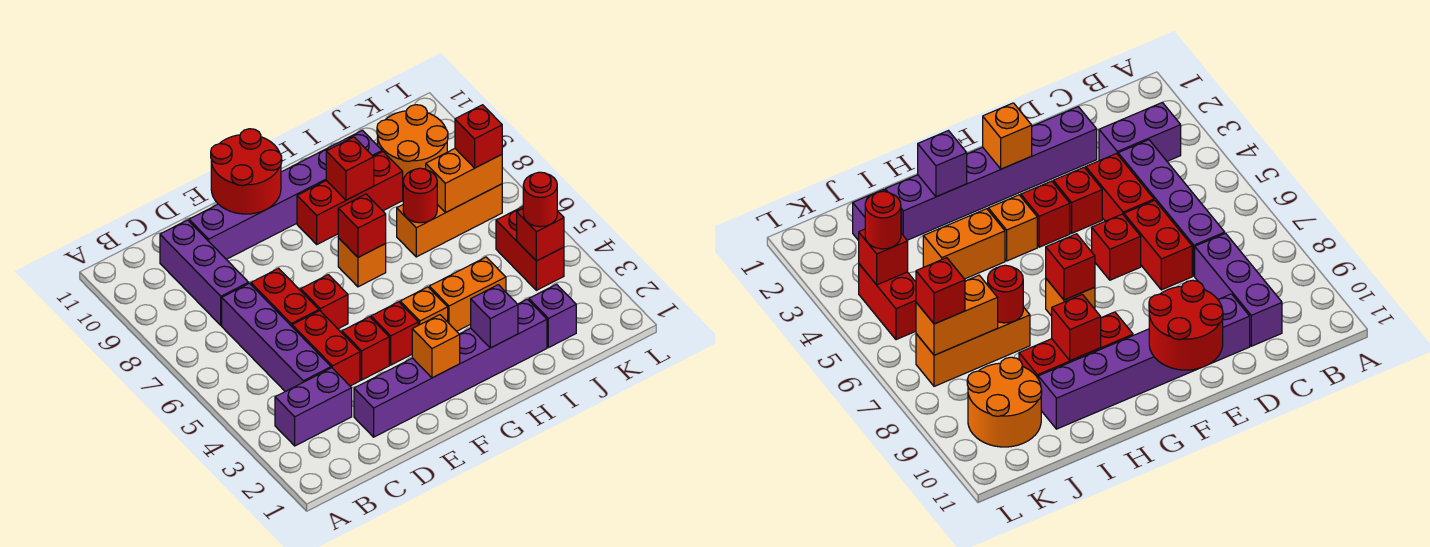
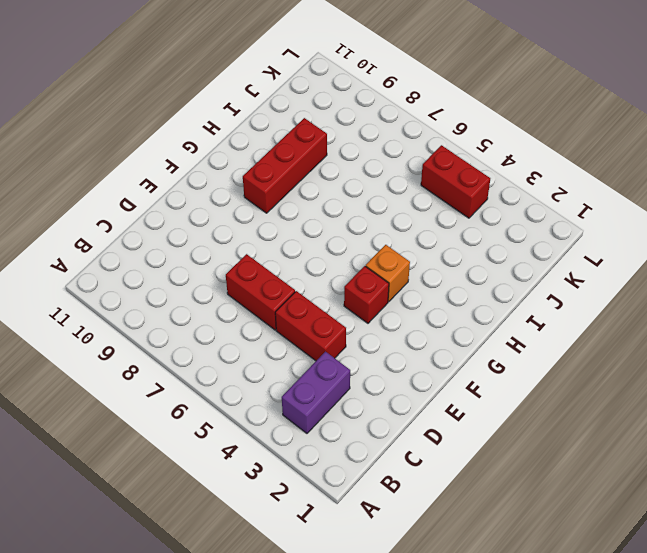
none -> purple 1x4 brick [222,283,331,392]
none -> purple 1x3 brick [160,220,249,325]
none -> purple 1x6 brick [354,299,547,437]

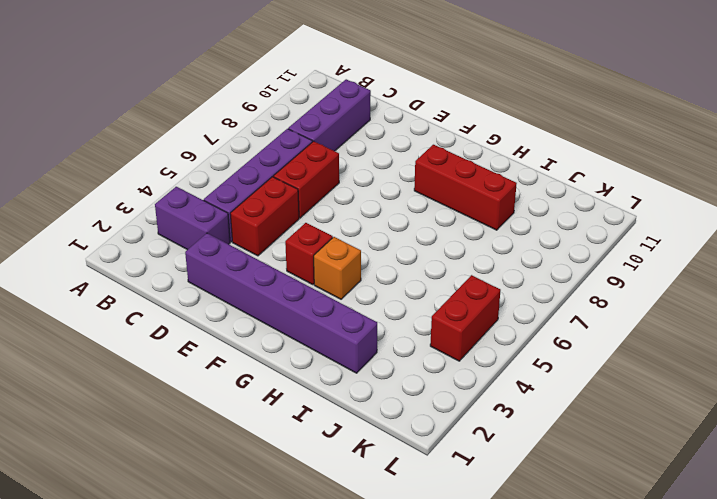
none -> purple 1x6 brick [189,130,382,259]
none -> red 1x1 brick [342,317,389,380]
none -> red 1x1 brick [301,275,348,329]

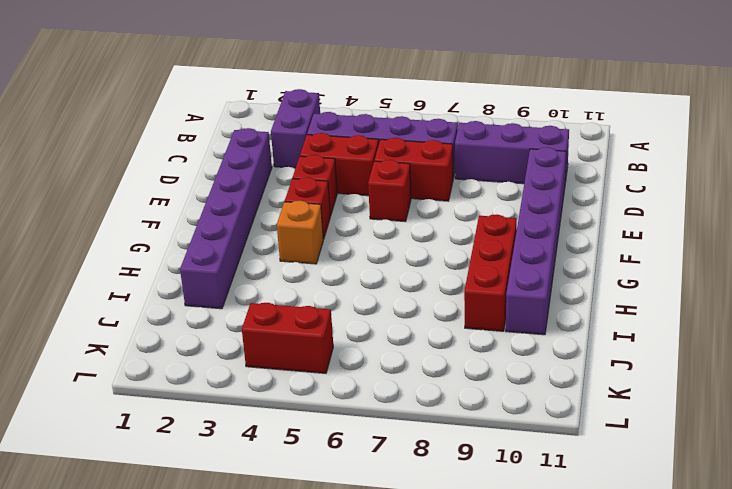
none -> orange 1x1 brick [338,238,386,287]
none -> orange 1x2 brick [429,257,506,331]
none -> orange 1x3 brick [397,184,502,257]

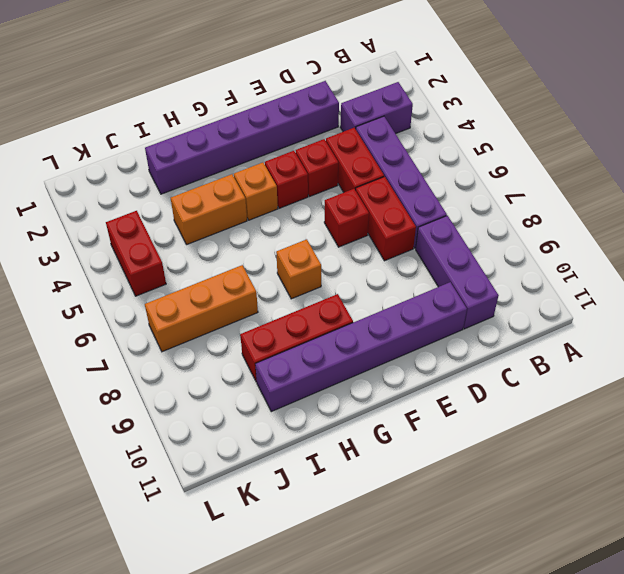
none -> purple 1x1 brick [529,284,576,348]
none -> orange 2x2 round brick [377,105,448,180]
none -> red 2x2 round brick [211,129,282,214]

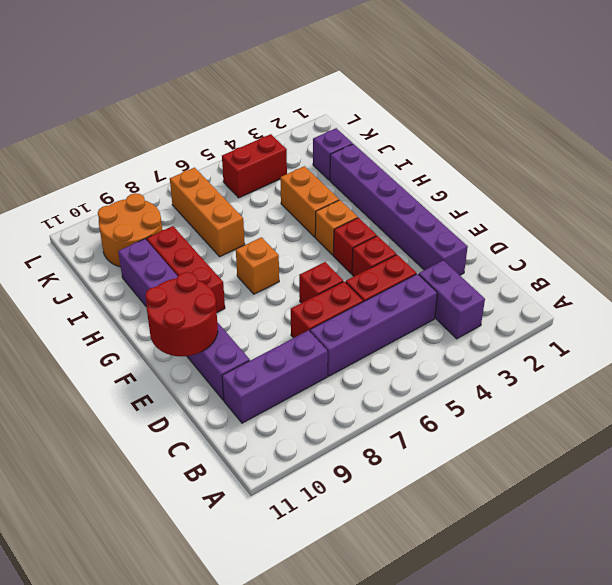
none -> orange 1x1 brick [412,315,460,378]
none -> red 1x1 brick [338,194,386,257]
none -> purple 1x1 brick [471,285,518,348]

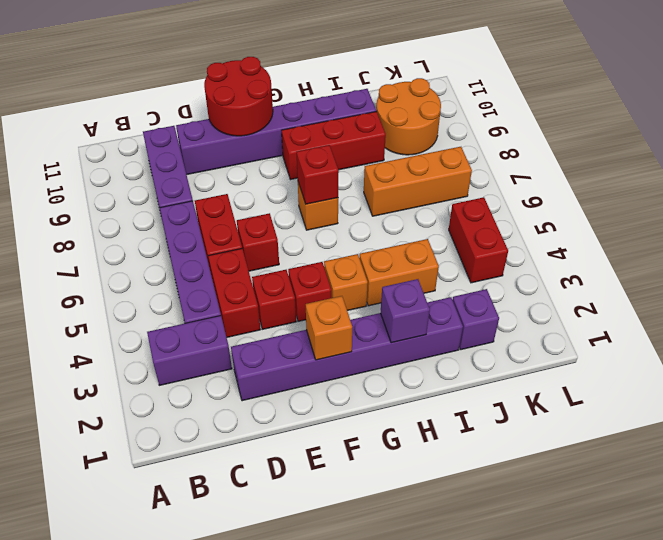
none -> red 1x1 brick [326,137,374,200]
none -> red 1x1 round brick [403,168,437,223]
none -> orange 1x2 brick [426,149,502,212]

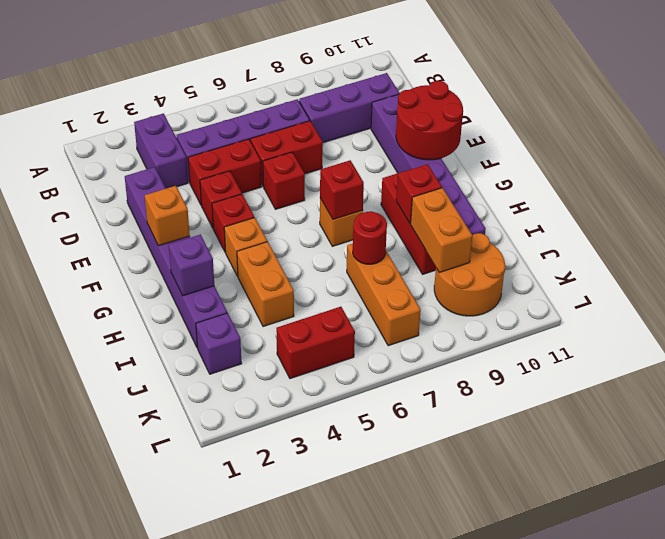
orange 1x2 brick [411,188,472,273] -> orange 1x2 brick moved to [426,149,502,212]
none -> red 1x1 brick [517,209,564,261]
none -> red 1x1 round brick [523,172,557,227]
none -> red 1x1 brick [455,105,502,168]

